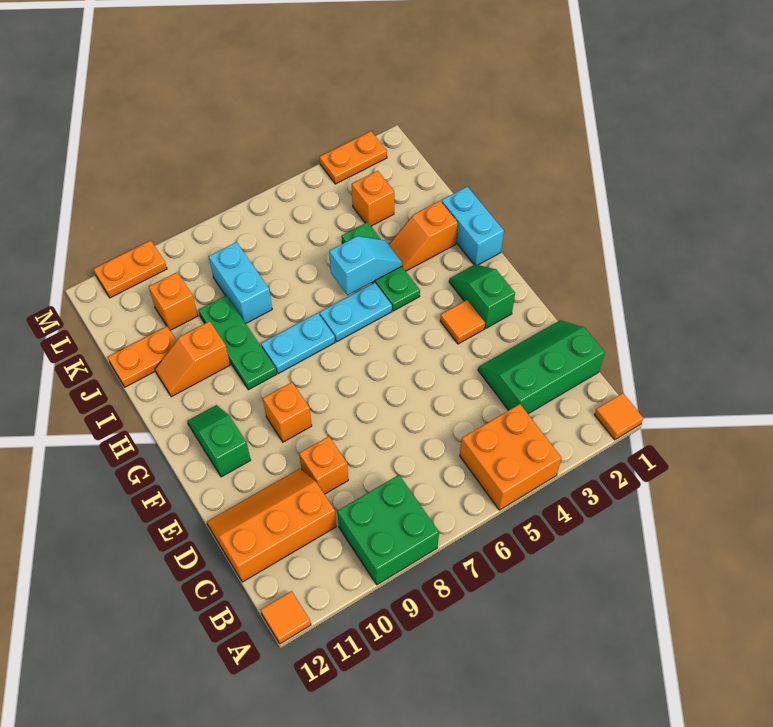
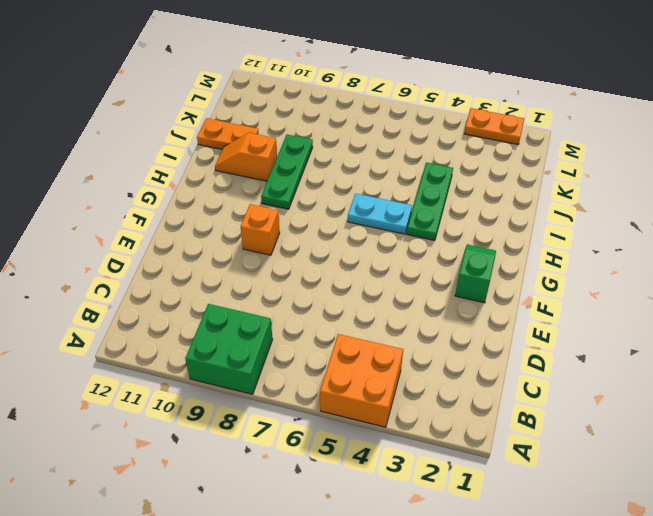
none -> orange 1x1 tile [595,393,643,440]
none -> orange 1x1 tile [261,591,311,644]
none -> green 2x3 slope [478,320,605,414]

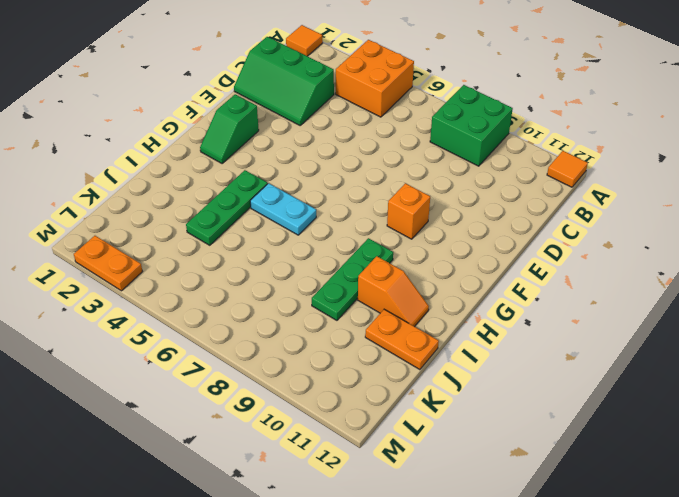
none -> orange 2x3 slope [207,469,336,582]
none -> orange 1x1 brick [299,436,348,494]
none -> orange 1x1 tile [440,300,485,344]

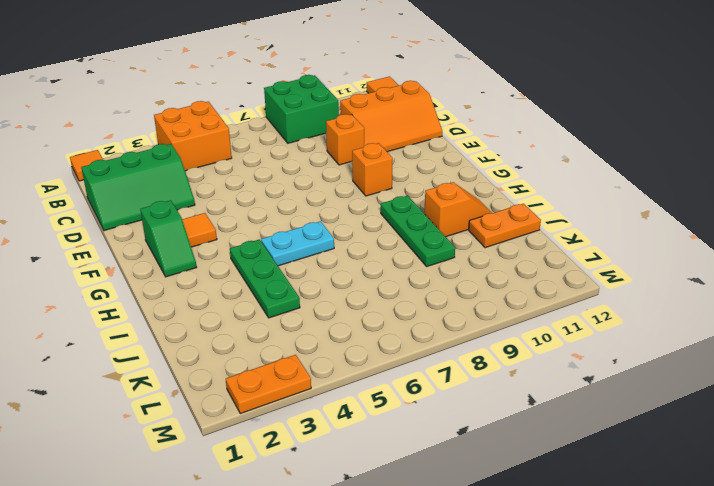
none -> green 1x2 slope [187,405,251,477]
none -> cyan 1x2 brick [442,187,504,265]
none -> cyan 1x2 plate [261,313,335,374]

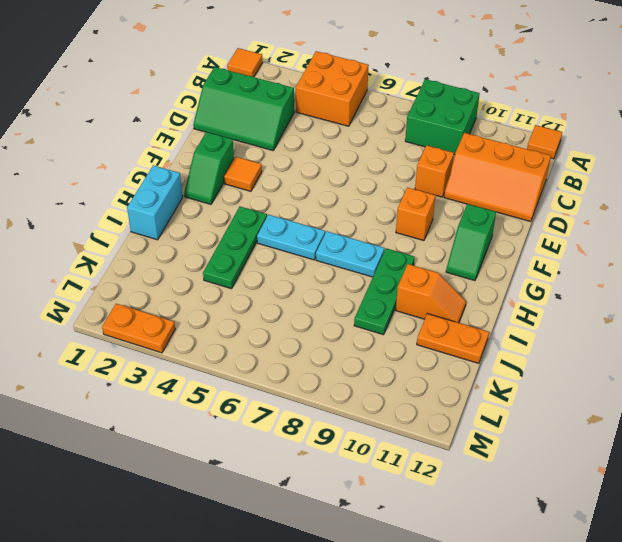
none -> orange 1x2 slope [389,201,458,271]
none -> cyan 1x2 brick [209,242,272,323]
none -> orange 1x1 brick [352,171,394,226]

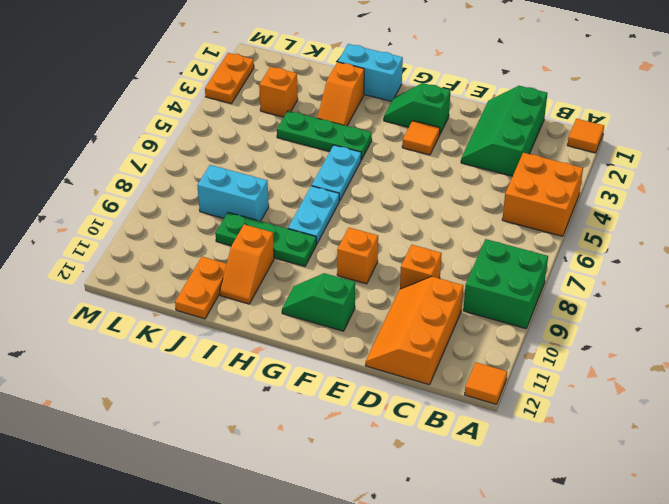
none -> orange 1x1 brick [149,272,198,330]
none -> orange 1x2 plate [94,240,167,298]
none -> cyan 1x2 slope [329,236,402,295]

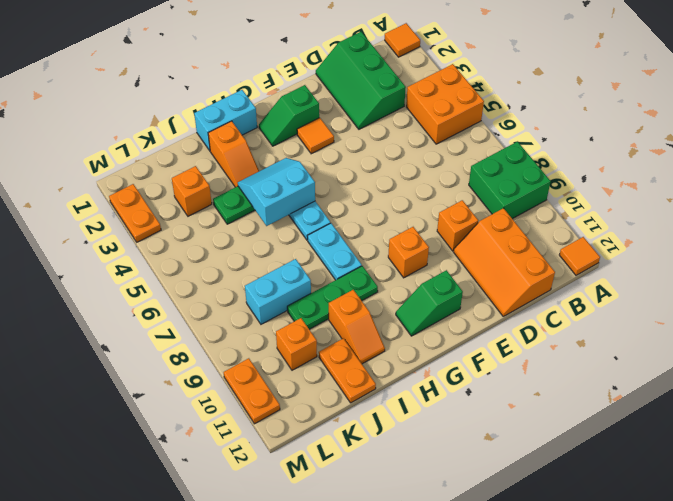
cyan 2x2 slope [238,158,315,226] -> cyan 1x2 slope [329,236,402,295]

